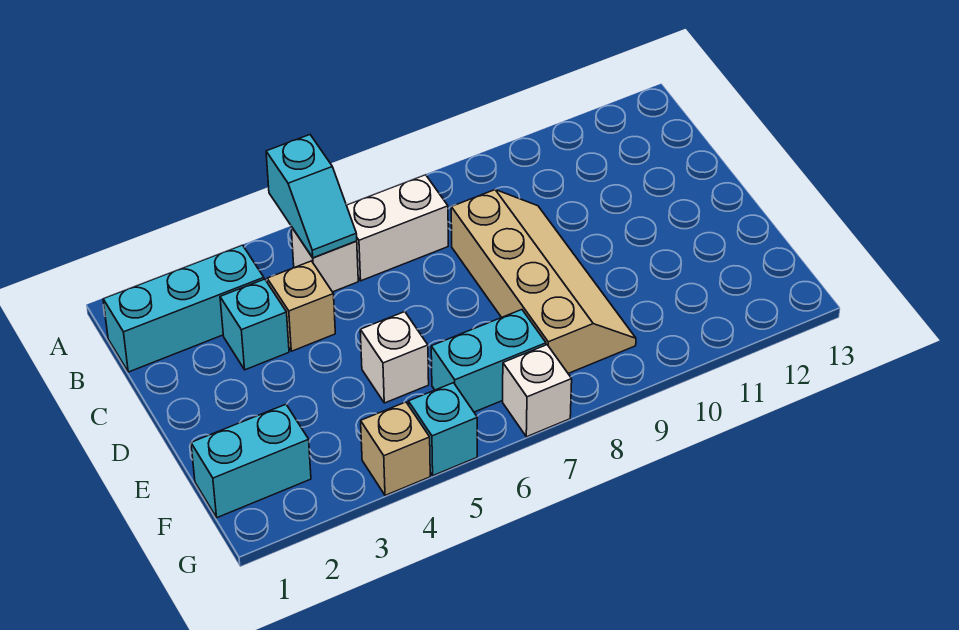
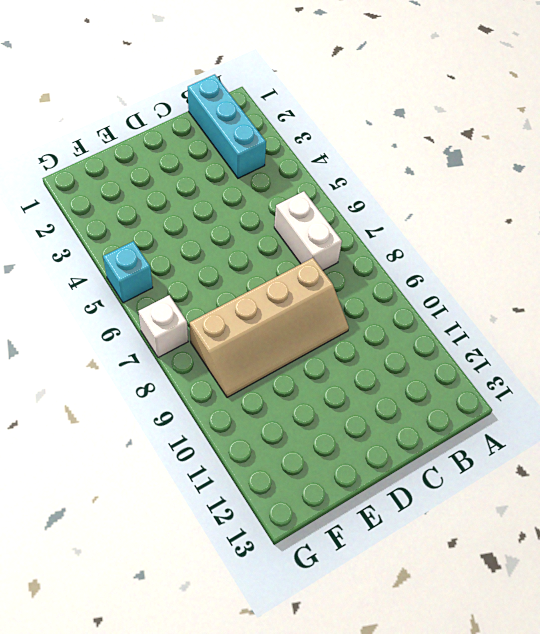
none -> white 1x1 brick [291,227,358,292]
none -> cyan 1x1 brick [220,279,289,370]
none -> tan 1x1 brick [267,261,335,351]

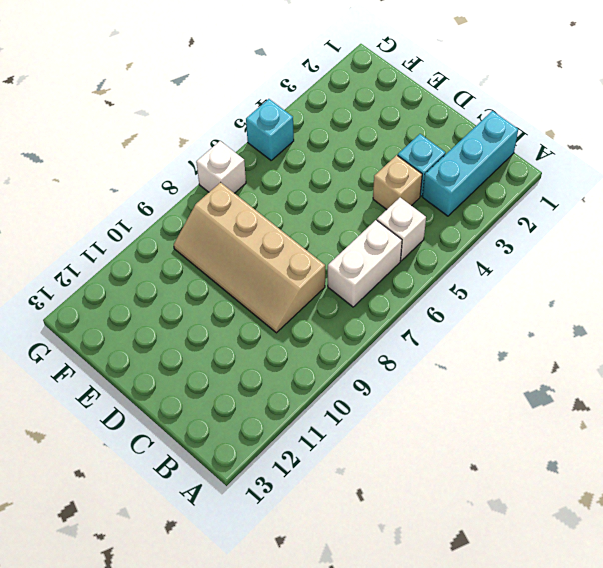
none -> white 1x1 brick [360,312,429,403]
none -> cyan 1x2 brick [191,404,311,518]
none -> cyan 1x2 brick [431,310,546,412]

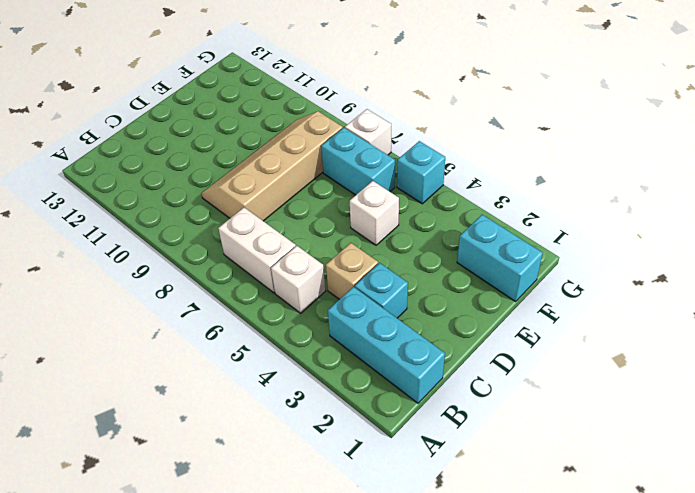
none -> tan 1x1 brick [361,402,430,495]
none -> cyan 1x2 slope [266,135,357,258]

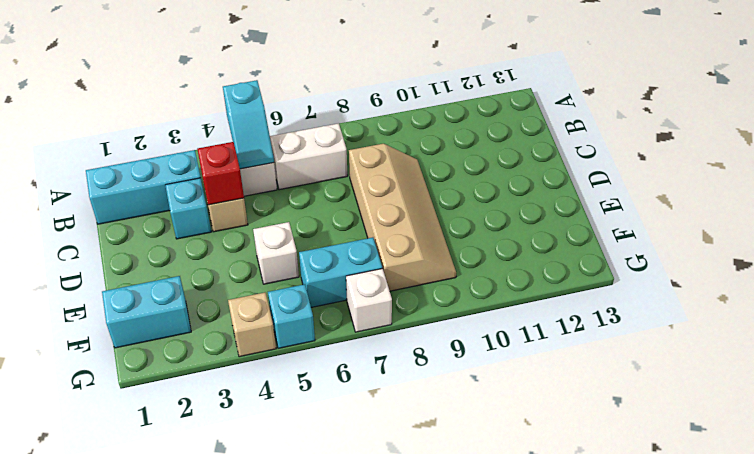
red 1x1 brick [197,142,244,205] -> none

